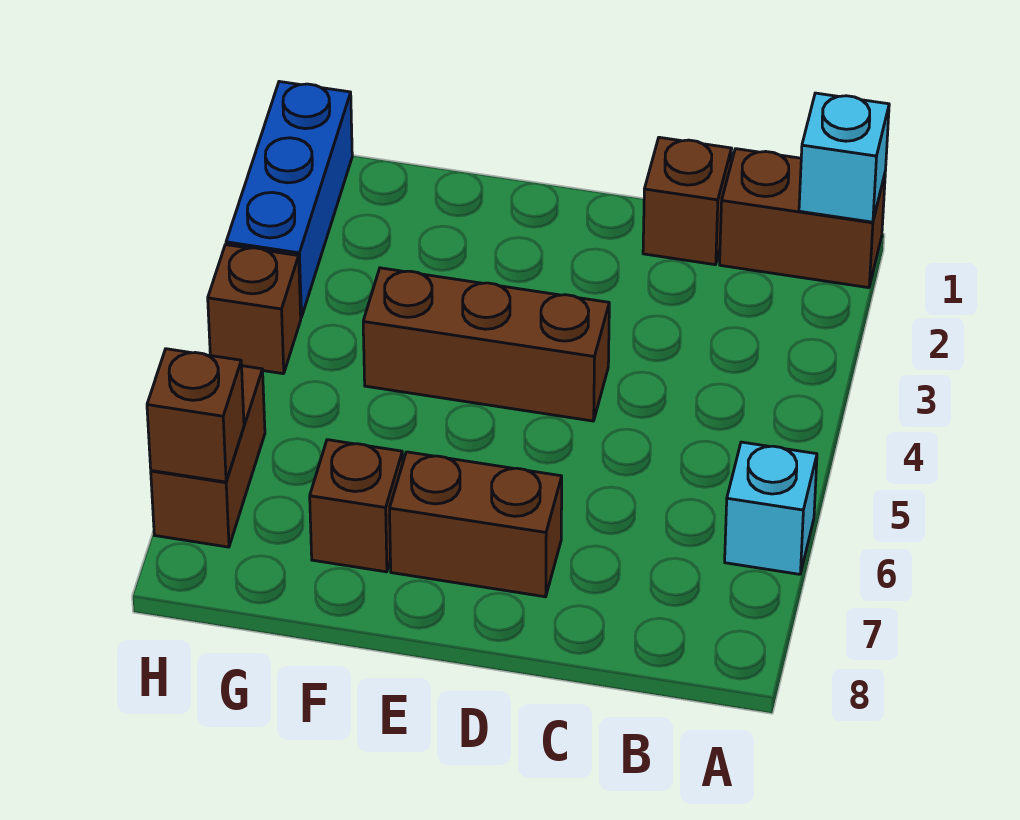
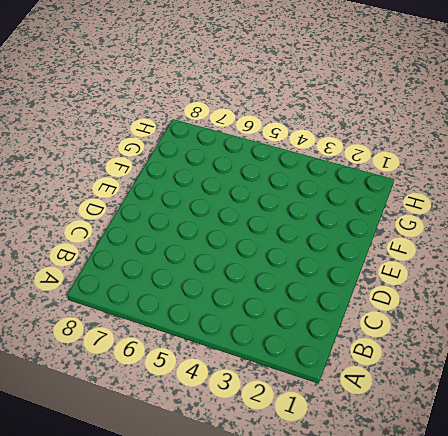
none -> brown 1x2 brick [720,149,885,288]
none -> cyan 1x1 brick [725,442,817,574]

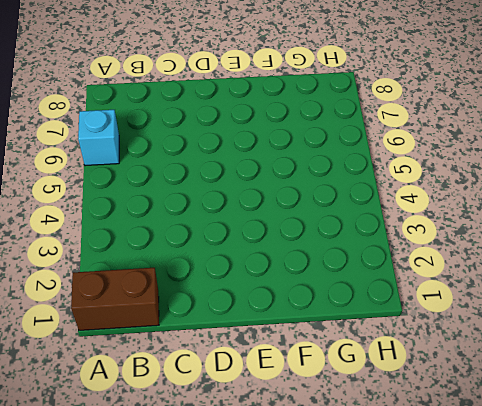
none -> brown 1x1 brick [643,137,732,265]
none -> brown 1x3 brick [363,268,609,421]

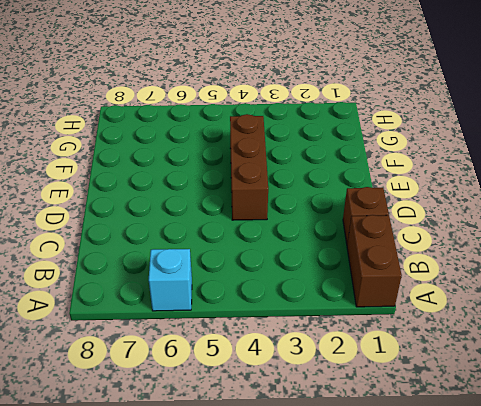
none -> brown 1x2 brick [390,452,562,597]
none -> brown 1x1 brick [310,440,403,572]

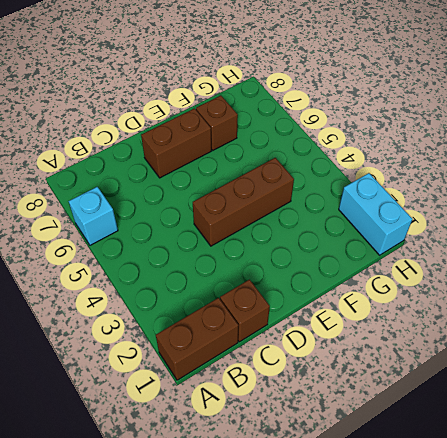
cyan 1x2 brick [339,173,413,255] -> blue 1x3 brick [226,82,352,317]
none -> brown 1x1 brick [208,245,301,374]
none -> brown 1x2 brick [151,366,265,547]

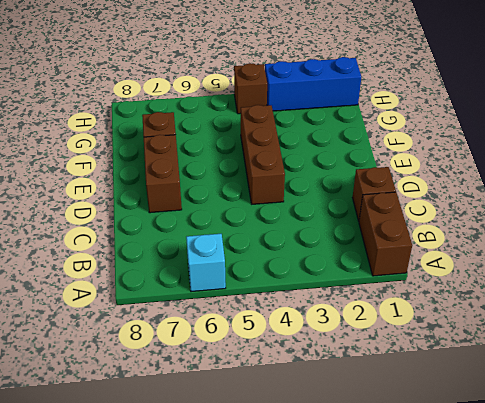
none -> brown 1x2 brick [151,366,265,547]
none -> cyan 1x1 brick [799,93,889,222]

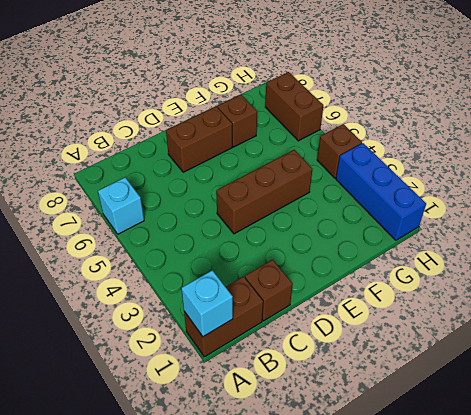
none -> brown 1x1 brick [147,349,244,482]

